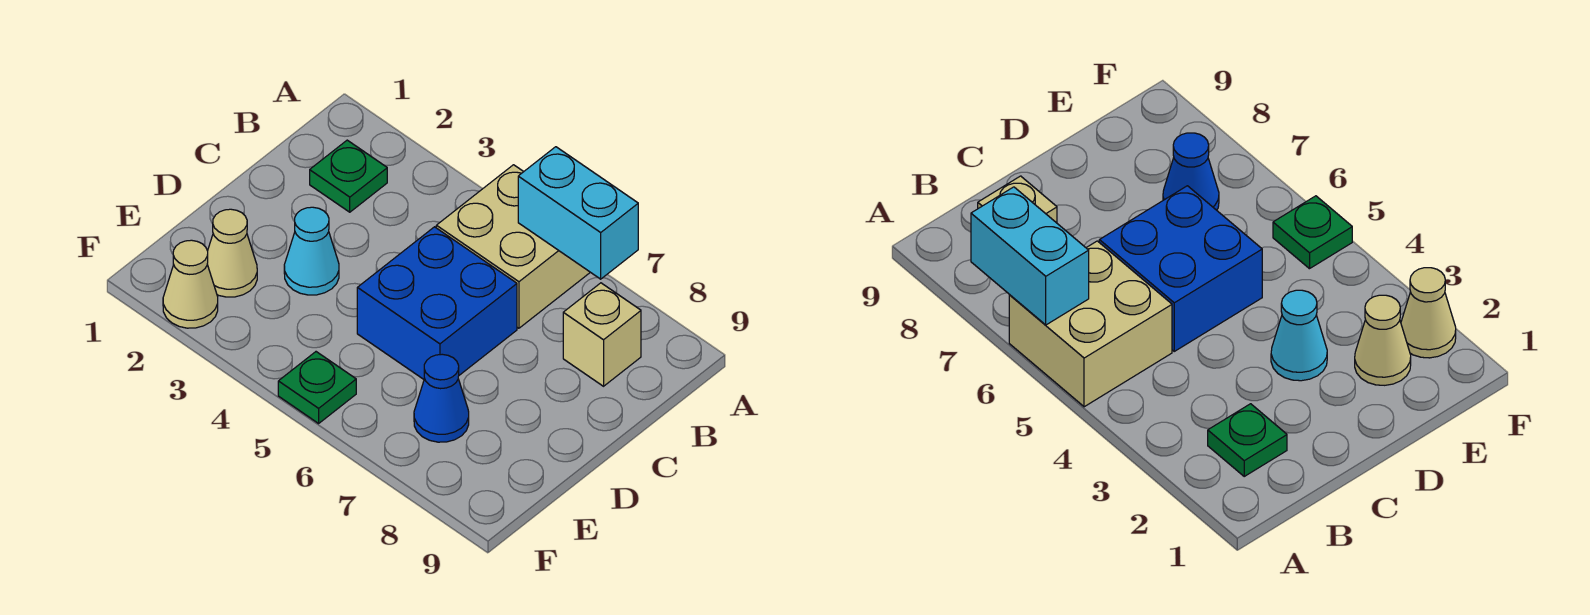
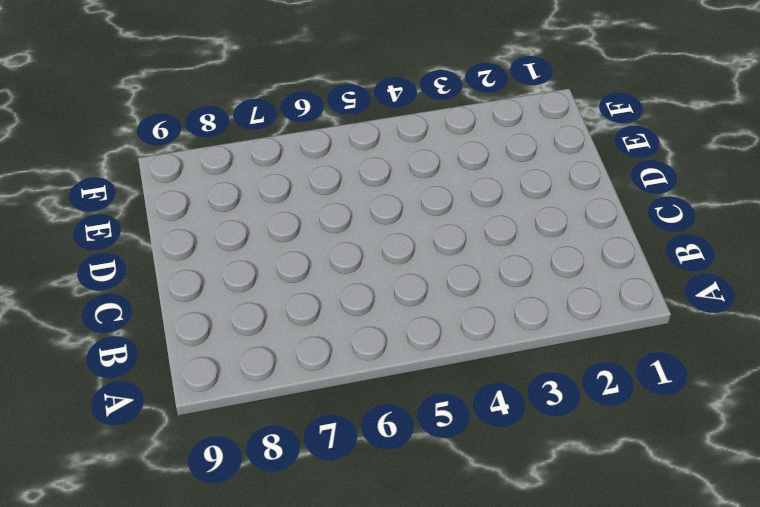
none -> tan 2x2 brick [436,165,590,328]
none -> green 1x1 plate [310,140,387,212]

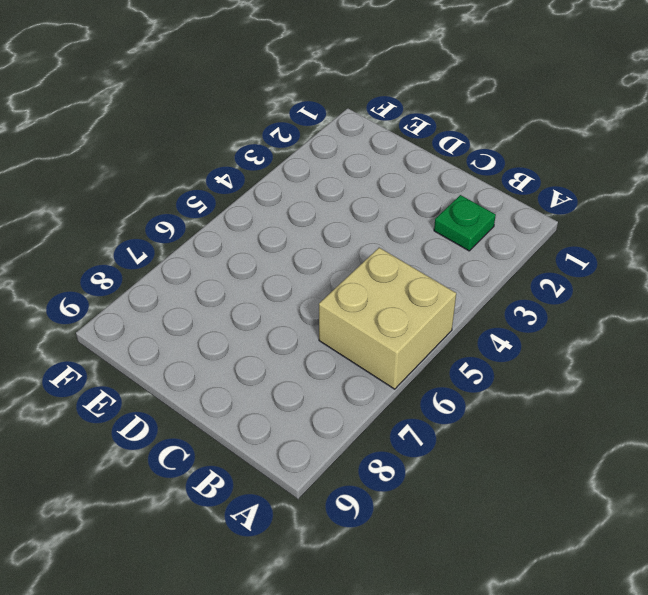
none -> tan 1x1 brick [563,283,641,386]
none -> blue 2x2 brick [357,227,517,379]

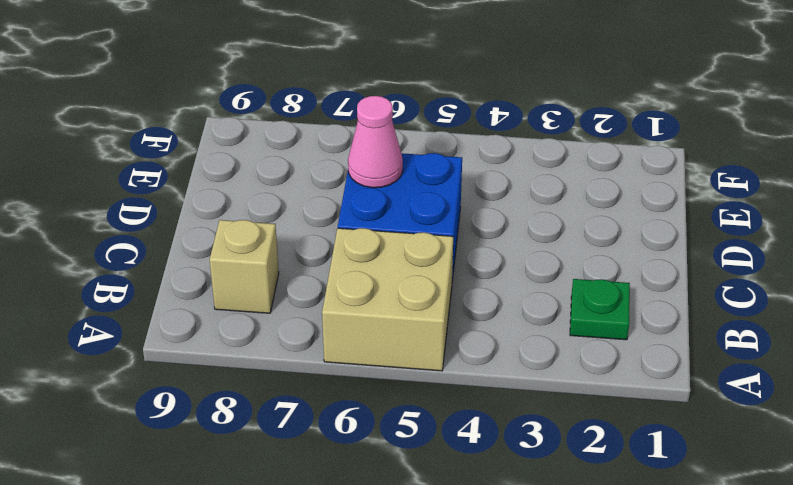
pink 1x1 cone [348,96,403,188] -> none
none -> cyan 1x1 cone [284,207,339,295]
none -> tan 1x1 cone [207,209,257,297]

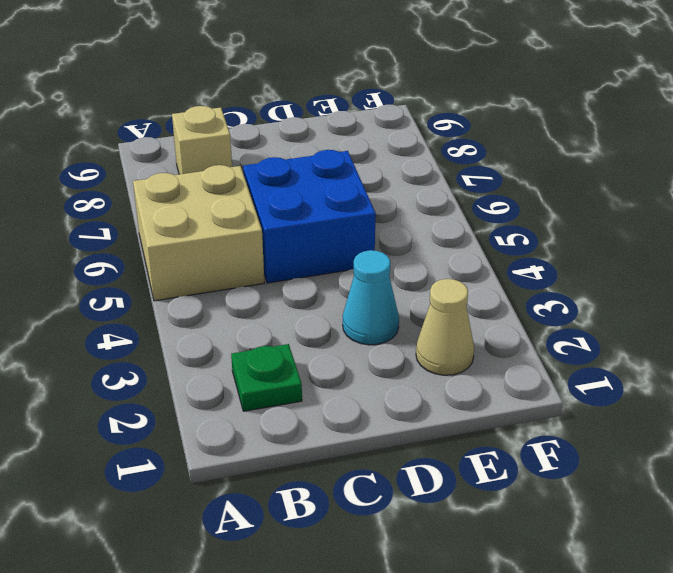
none -> blue 1x1 cone [414,354,469,442]
none -> tan 1x1 cone [163,240,218,328]

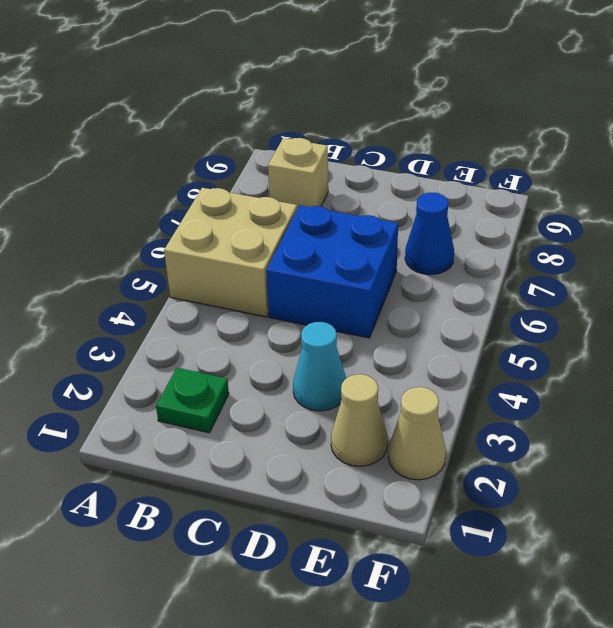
none -> green 1x1 plate [278,352,356,423]
none -> cyan 1x2 brick [518,147,638,279]

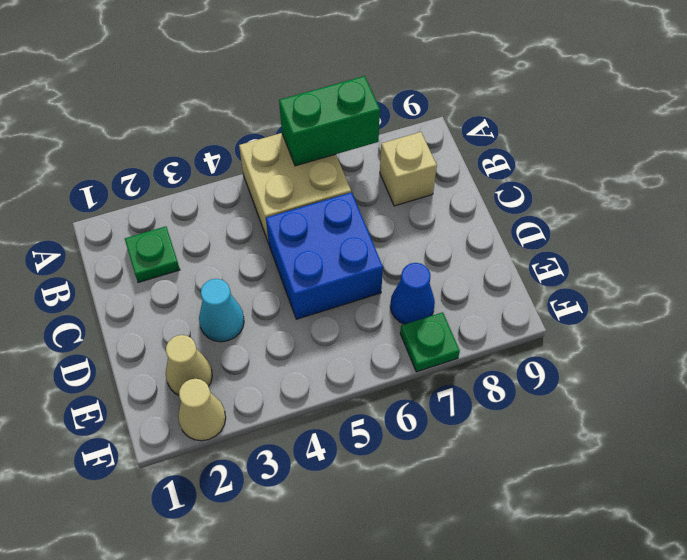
green 1x2 brick [279,76,380,166] -> cyan 1x2 brick [518,147,638,279]
green 1x1 plate [400,312,460,372] -> green 1x1 plate moved to [278,352,356,423]

